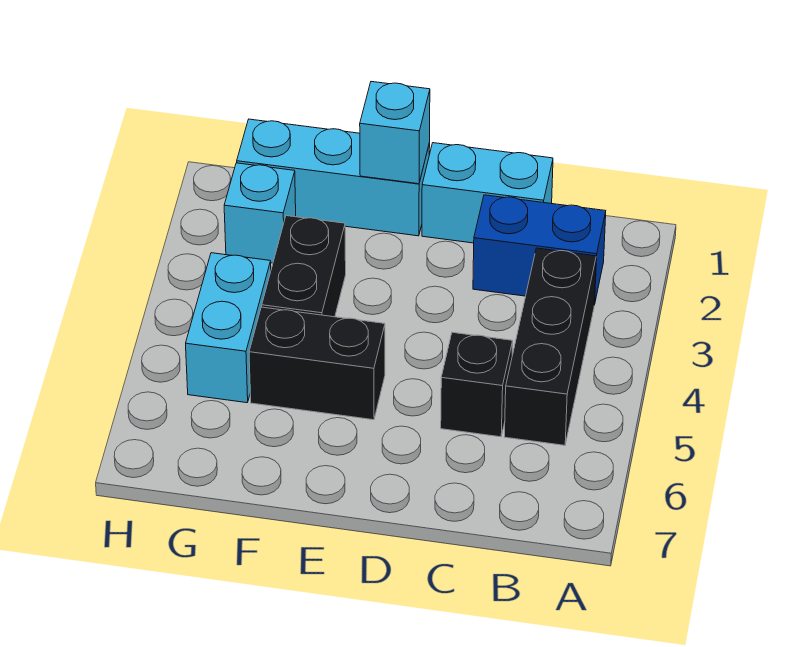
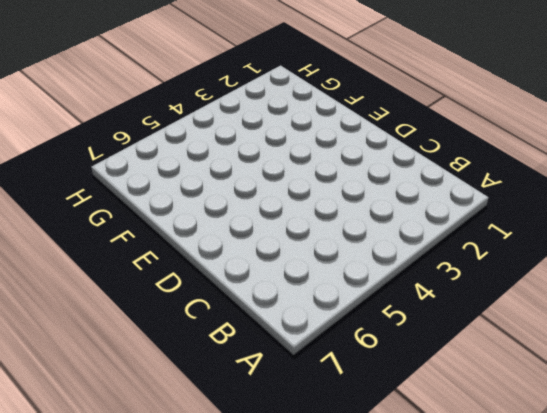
none -> blue 1x2 brick [473,195,606,305]
none -> black 1x3 brick [504,248,596,445]

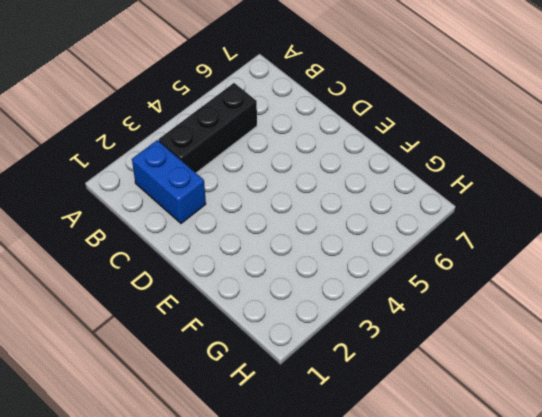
none -> cyan 1x2 brick [422,143,553,243]
none -> black 1x1 brick [441,332,513,437]

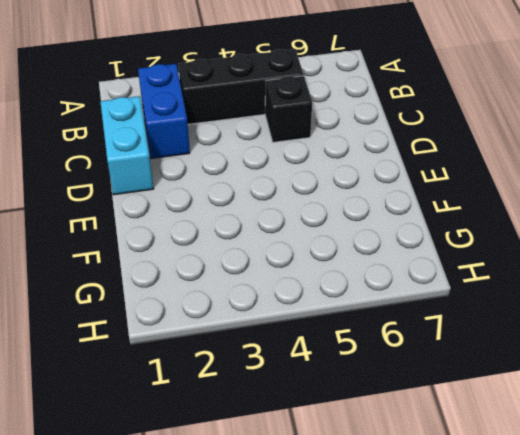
none -> cyan 1x3 brick [237,119,430,236]
none -> black 1x2 brick [249,307,385,420]

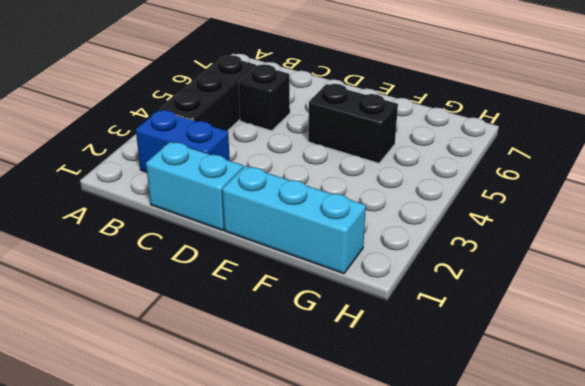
none -> black 1x2 brick [262,216,346,317]
none -> cyan 1x1 brick [224,163,296,263]

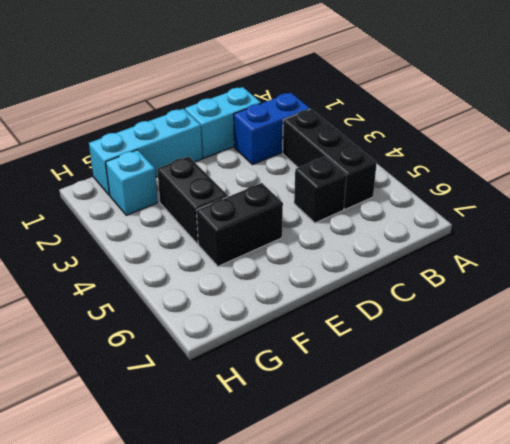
none -> cyan 1x2 brick [186,253,271,403]
none -> cyan 1x1 brick [360,82,430,184]

